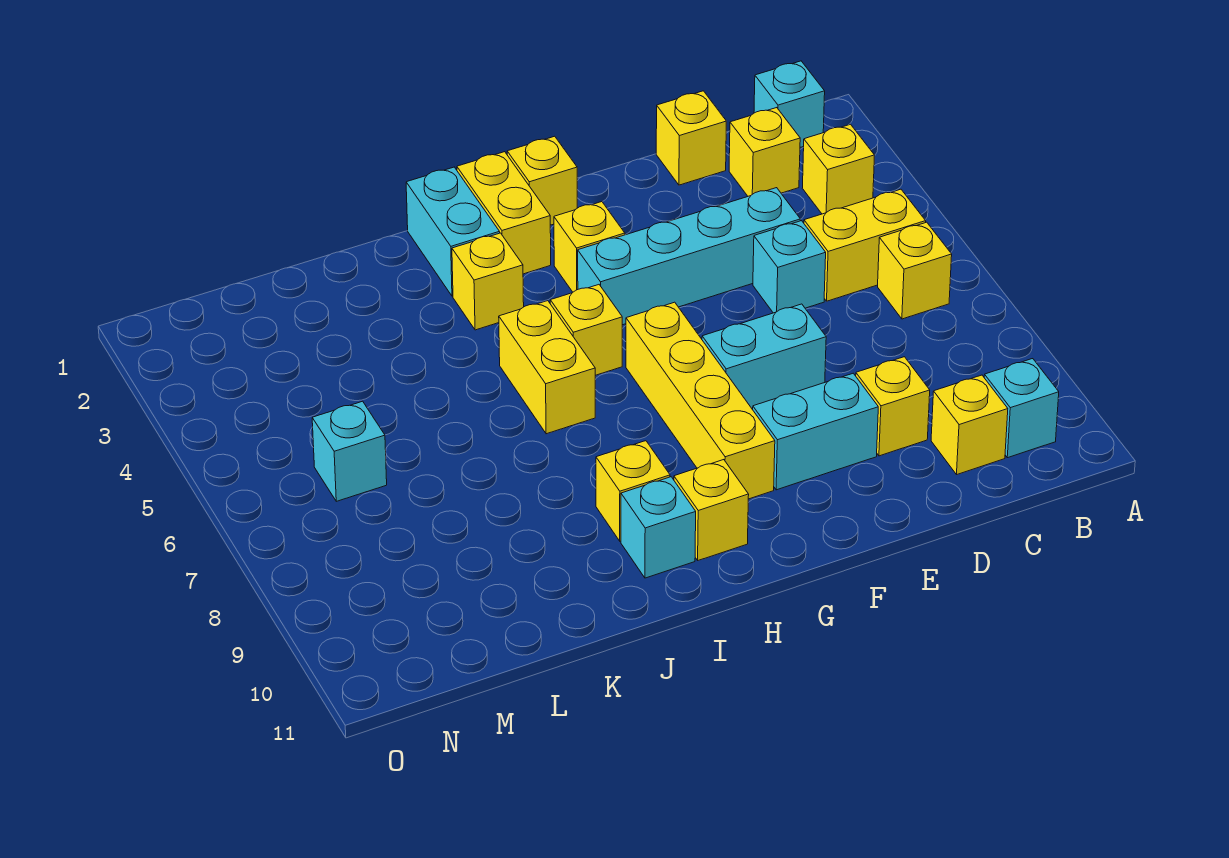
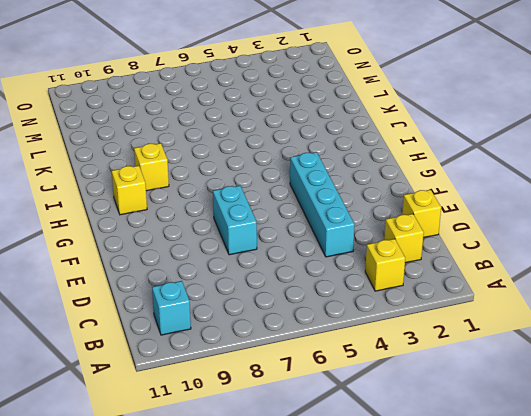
none -> cyan 1x1 brick [754,61,825,147]
none -> yellow 1x2 brick [804,189,926,301]
none -> yellow 1x1 brick [878,222,952,319]

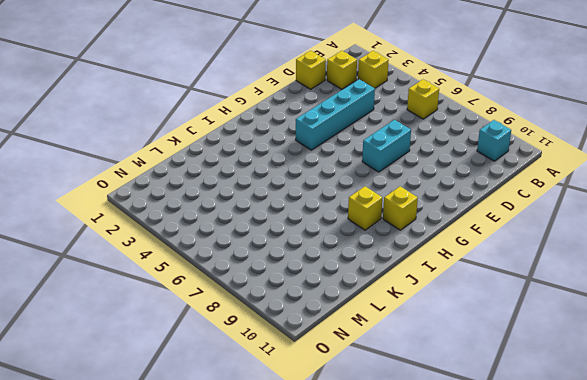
none -> cyan 1x1 brick [754,61,825,147]
none -> yellow 1x2 brick [804,189,926,301]
none -> yellow 1x1 brick [931,375,1008,474]

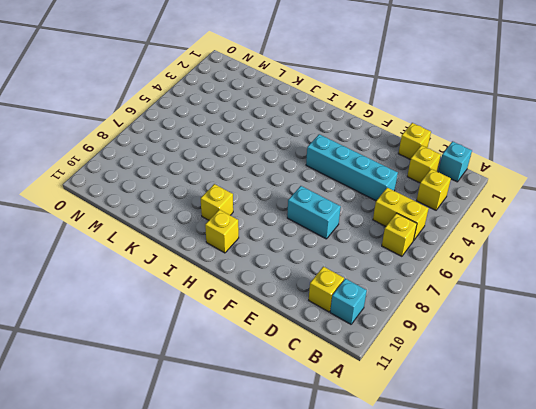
none -> cyan 1x1 brick [753,221,826,313]
none -> yellow 1x1 brick [856,357,930,456]
none -> cyan 1x2 brick [753,373,878,490]

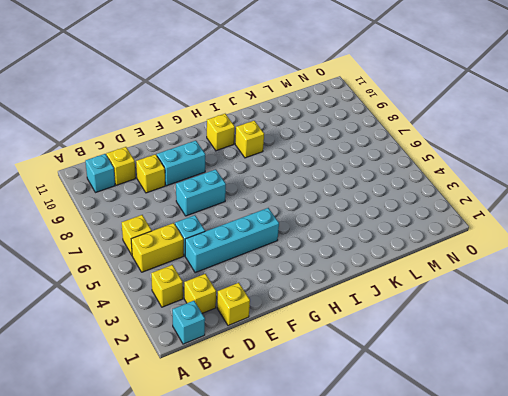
none -> yellow 1x1 brick [507,136,577,225]
none -> yellow 1x1 brick [554,202,625,292]
none -> yellow 1x4 brick [626,302,775,499]

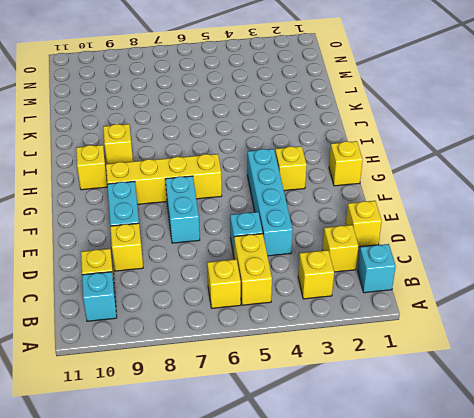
none -> yellow 1x2 brick [457,152,551,274]
none -> yellow 1x1 brick [550,285,622,375]
none -> cyan 1x2 brick [406,167,500,296]

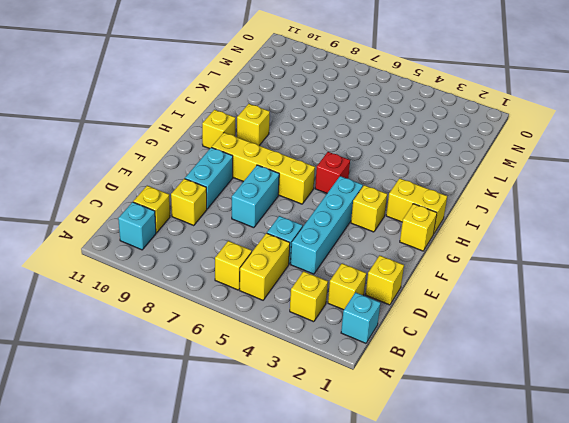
red 1x1 brick [315,152,350,193] -> yellow 1x1 brick [550,285,622,375]
none -> cyan 1x2 brick [406,167,500,296]
none -> yellow 1x1 brick [452,233,524,330]
none -> yellow 1x2 brick [499,301,595,434]

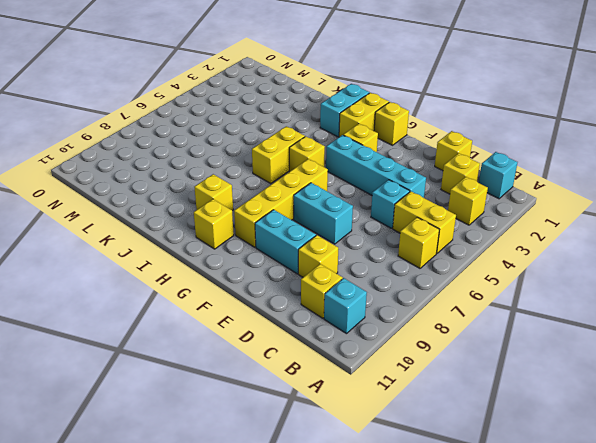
none -> yellow 1x1 brick [452,233,524,330]
none -> cyan 1x1 brick [621,477,696,578]
none -> cyan 1x1 brick [312,401,387,501]

